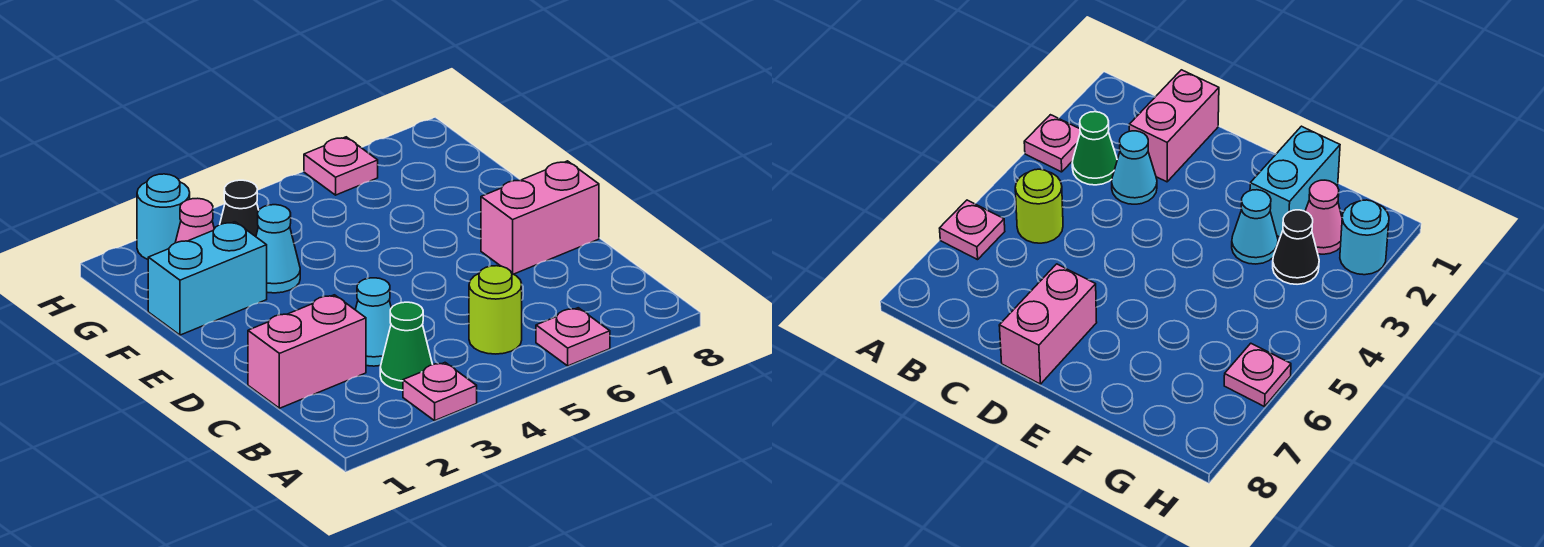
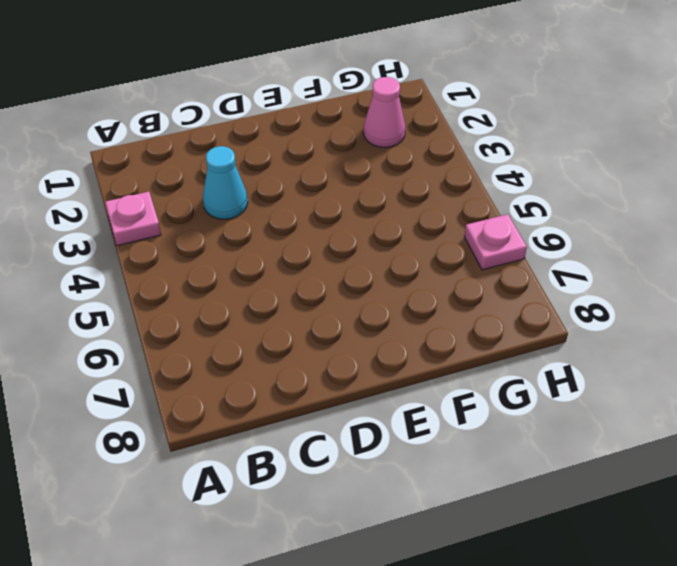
none -> pink 1x1 plate [536,308,610,366]
none -> green 1x1 cone [380,302,433,390]
none -> lime 1x1 round brick [469,266,522,354]

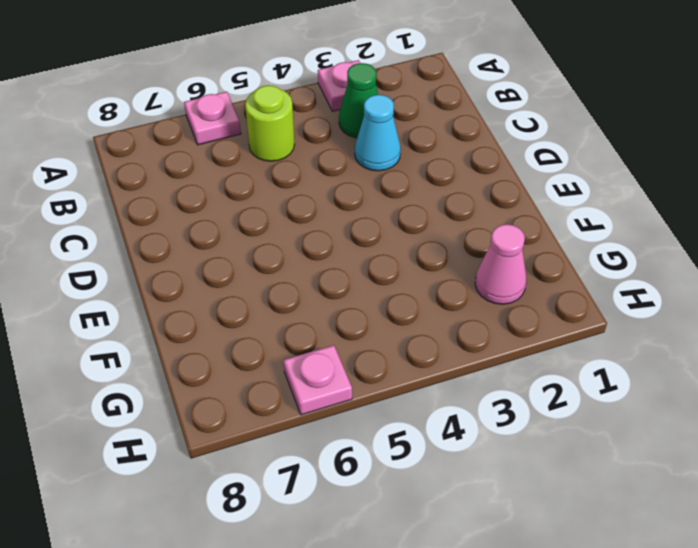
none -> pink 1x2 brick [248,295,366,408]
none -> pink 1x2 brick [481,161,599,274]
none -> cyan 1x2 brick [148,222,267,335]

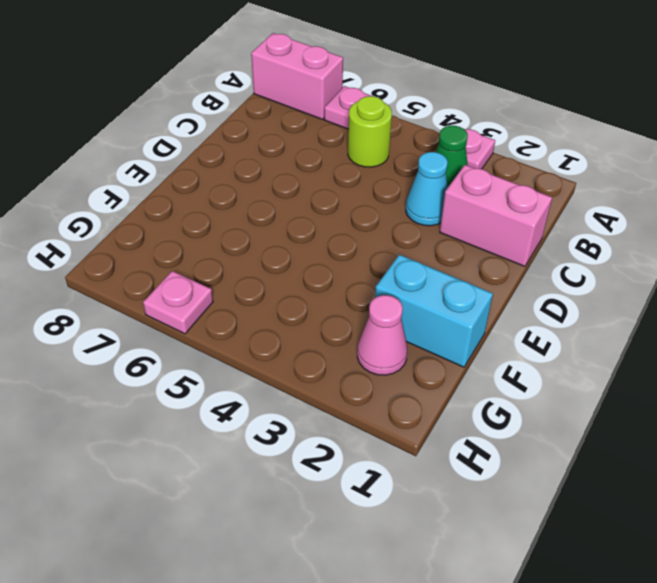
pink 1x2 brick [251,33,343,119] -> pink 1x2 brick moved to [481,161,599,274]
none -> cyan 1x1 cone [256,205,300,293]
none -> black 1x1 cone [220,180,259,237]
none -> cyan 1x1 round brick [137,174,190,259]

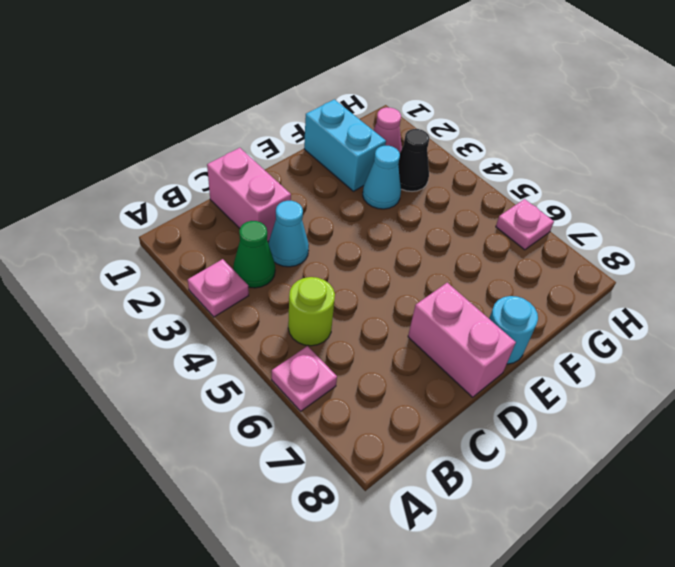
cyan 1x1 round brick [489,296,538,364] -> cyan 1x1 round brick moved to [137,174,190,259]

